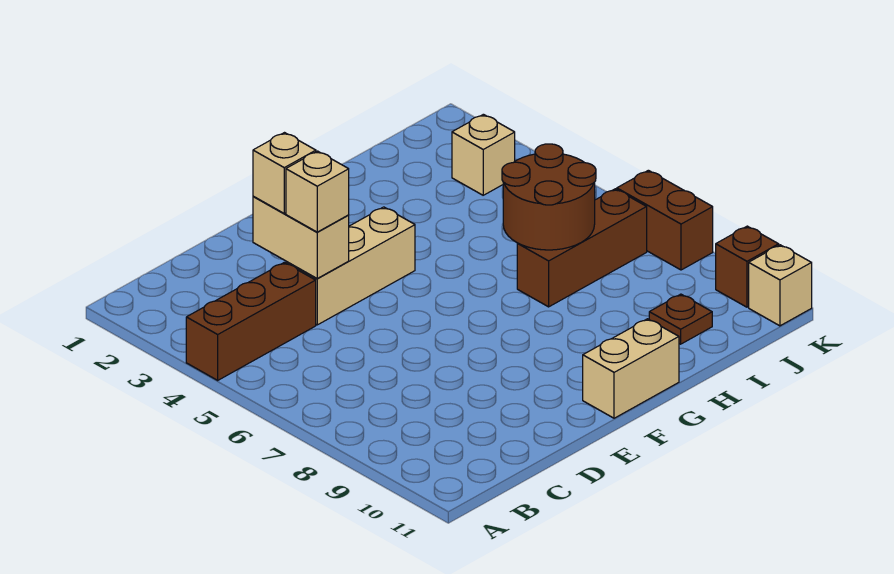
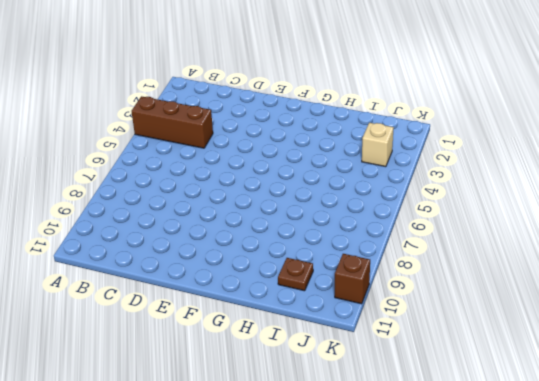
none -> tan 1x3 brick [286,207,415,325]
none -> tan 1x2 brick [583,319,679,418]
none -> brown 1x3 brick [517,189,647,307]

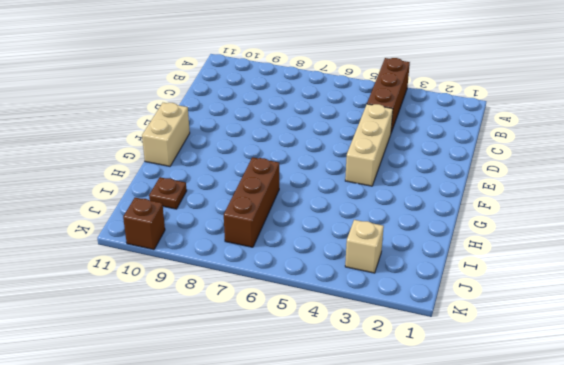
none -> brown 1x2 brick [617,170,713,270]
none -> tan 1x1 brick [749,245,812,326]
none -> tan 1x2 brick [253,196,349,278]

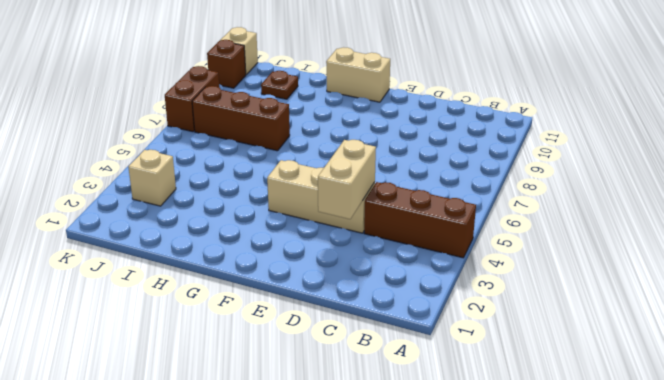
none -> brown 2x2 round brick [502,144,596,250]
none -> tan 1x1 brick [253,133,316,213]
none -> tan 1x1 brick [286,151,349,232]

